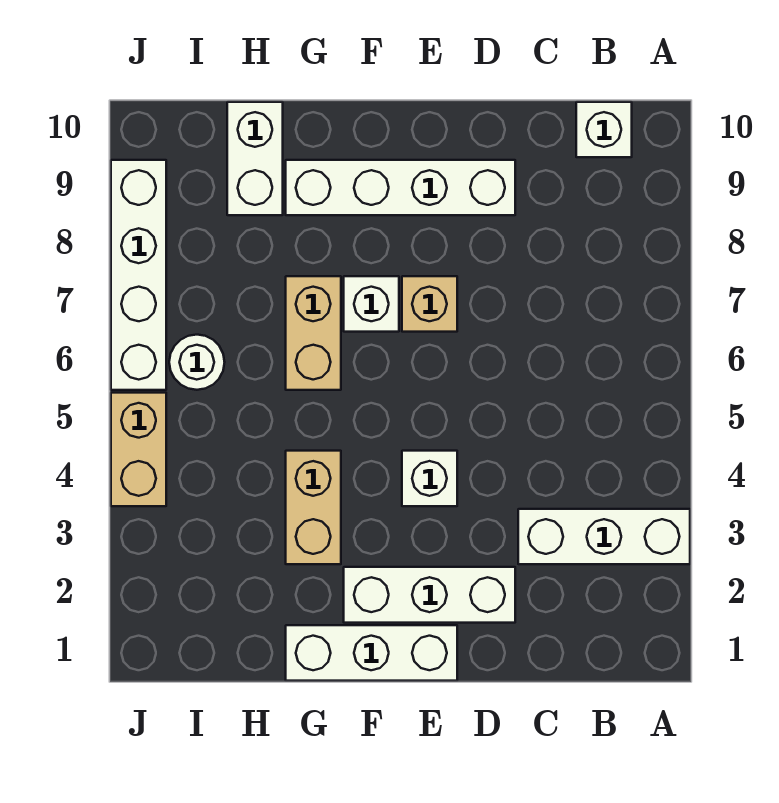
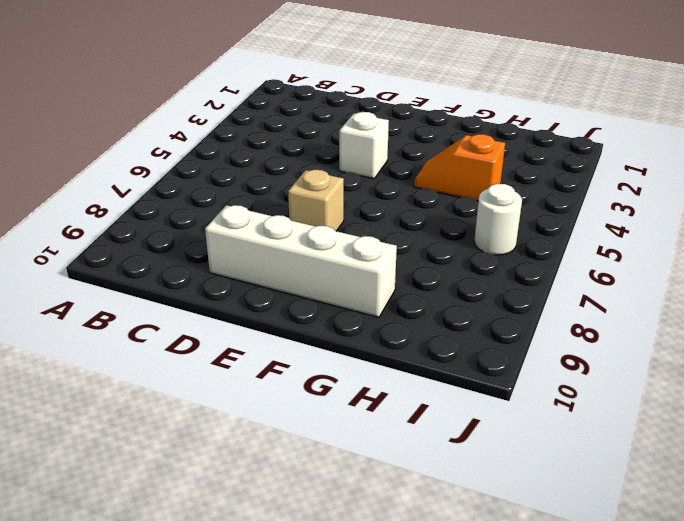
orange 1x2 slope [414,134,505,201] -> tan 1x2 brick [286,451,341,564]
none -> white 1x3 brick [518,509,690,564]
none -> white 1x1 brick [576,102,632,157]
none -> white 1x3 brick [344,567,515,623]

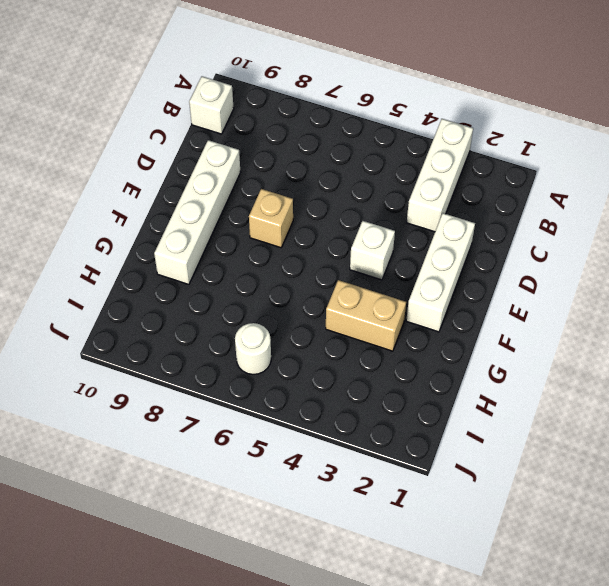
none -> white 1x3 brick [286,625,457,681]
none -> white 1x1 brick [344,276,399,332]
none -> tan 1x2 brick [286,276,341,390]

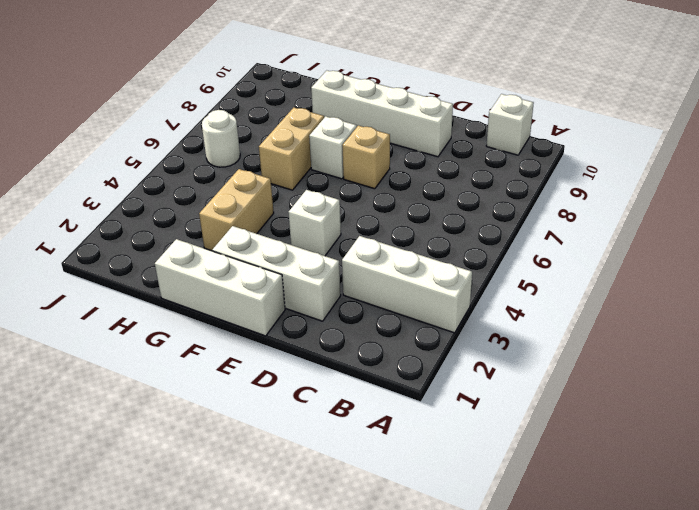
none -> white 1x2 brick [227,102,283,215]
none -> tan 1x2 brick [111,393,166,506]
none -> white 1x4 brick [111,160,166,390]

